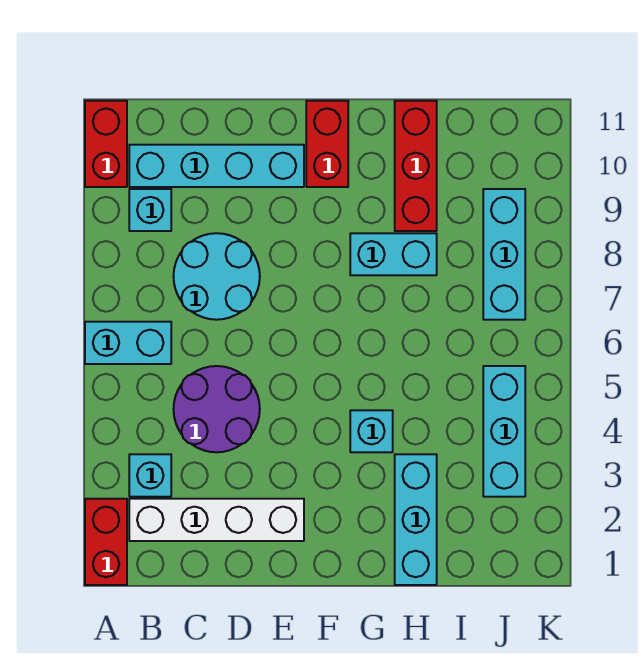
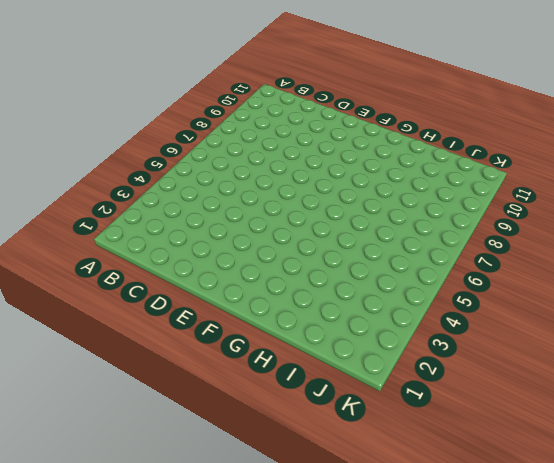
none -> red 1x2 brick [85,499,127,585]
none -> cyan 1x2 brick [85,322,171,364]
none -> red 1x2 brick [85,101,127,187]

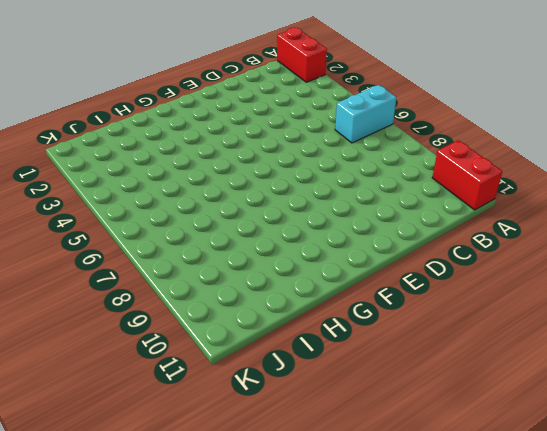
none -> white 1x4 brick [129,499,304,541]
none -> cyan 1x1 brick [129,454,171,497]
none -> cyan 1x1 brick [129,189,171,231]

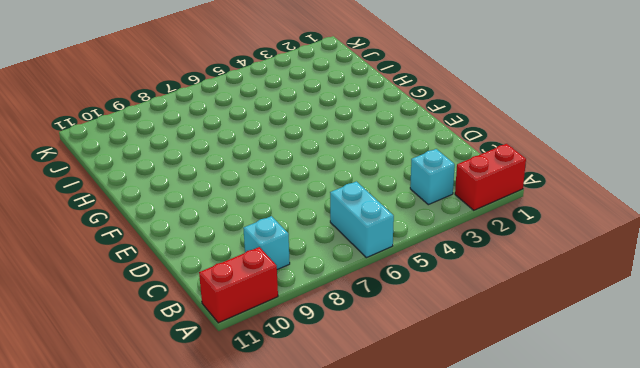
none -> white 1x4 brick [129,499,304,541]
none -> cyan 1x4 brick [129,145,304,187]
none -> purple 2x2 round brick [174,366,260,452]

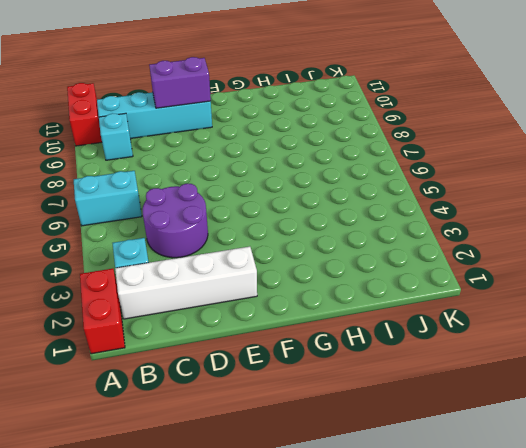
purple 1x2 brick [149,57,211,108] -> none
none -> cyan 2x2 round brick [174,233,260,320]
none -> red 1x2 brick [306,101,348,187]
none -> cyan 1x1 brick [350,410,393,452]

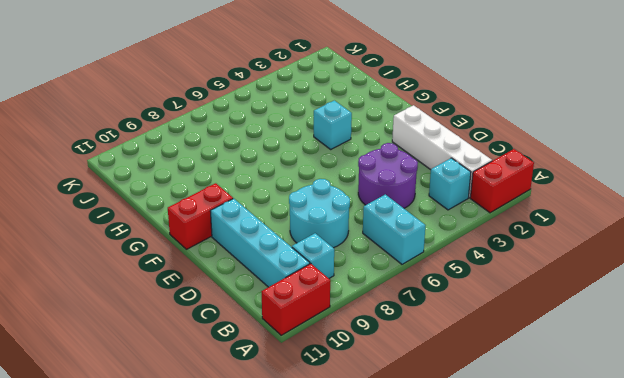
none -> cyan 1x2 brick [350,233,437,275]
none -> cyan 1x3 brick [395,454,437,585]
none -> red 1x3 brick [395,101,437,231]

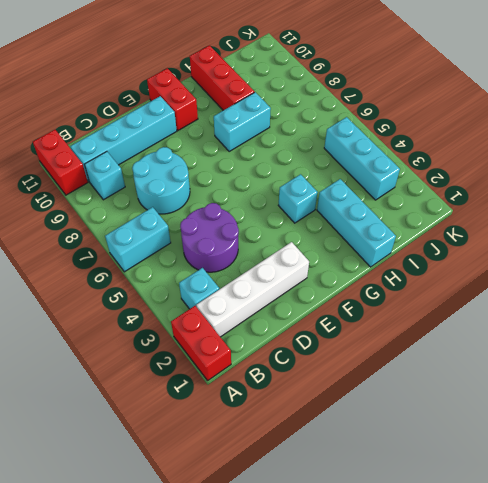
none -> cyan 1x3 brick [483,189,525,320]

